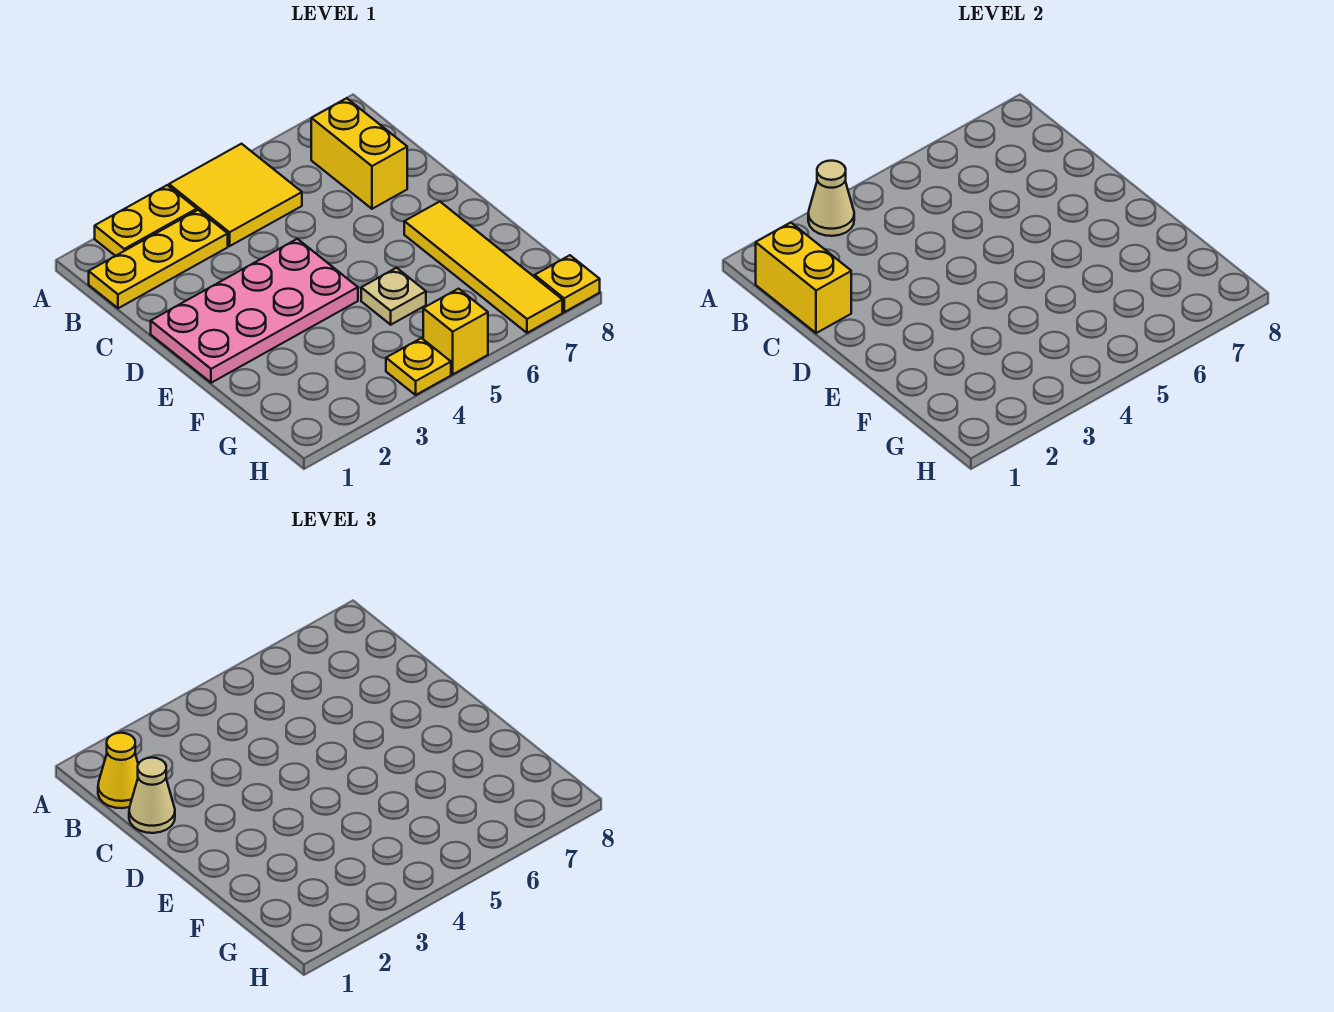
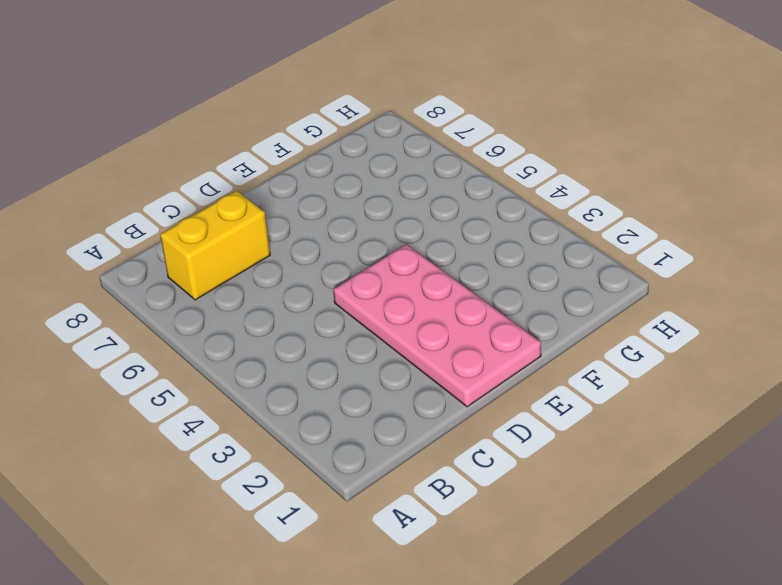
none -> yellow 1x2 plate [95,185,197,256]
none -> yellow 2x2 tile [169,144,302,246]
none -> yellow 1x3 plate [89,210,228,308]

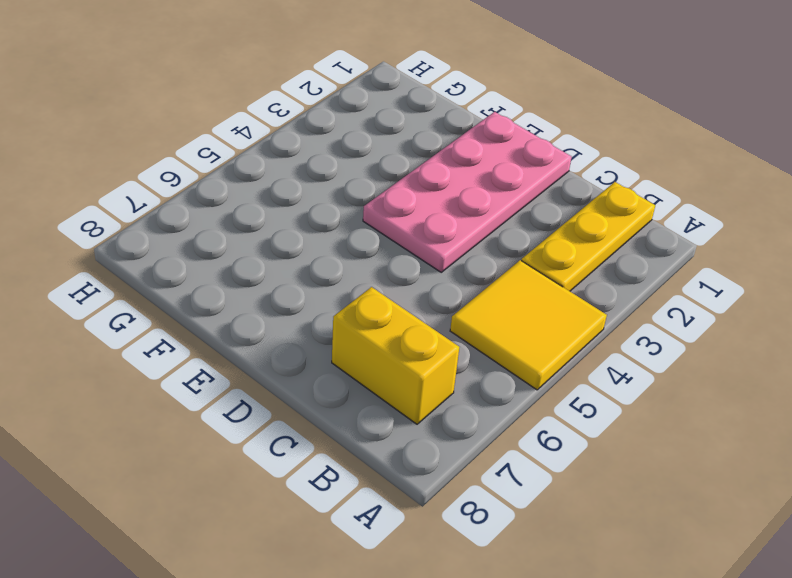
none -> yellow 1x2 plate [95,185,197,256]
none -> yellow 1x4 tile [404,202,562,333]
none -> tan 1x1 plate [361,268,426,325]

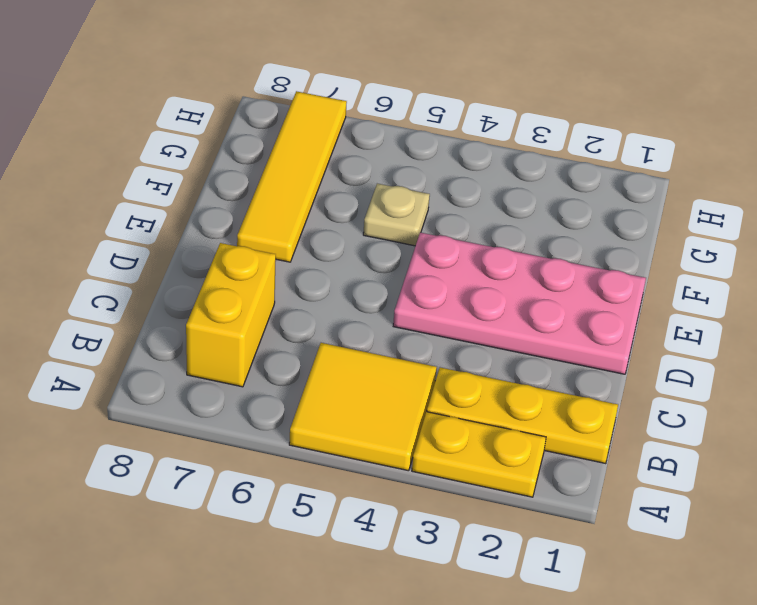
none -> yellow 1x1 plate [386,338,451,395]
none -> yellow 1x1 brick [423,289,488,374]
none -> yellow 1x1 plate [535,255,600,312]

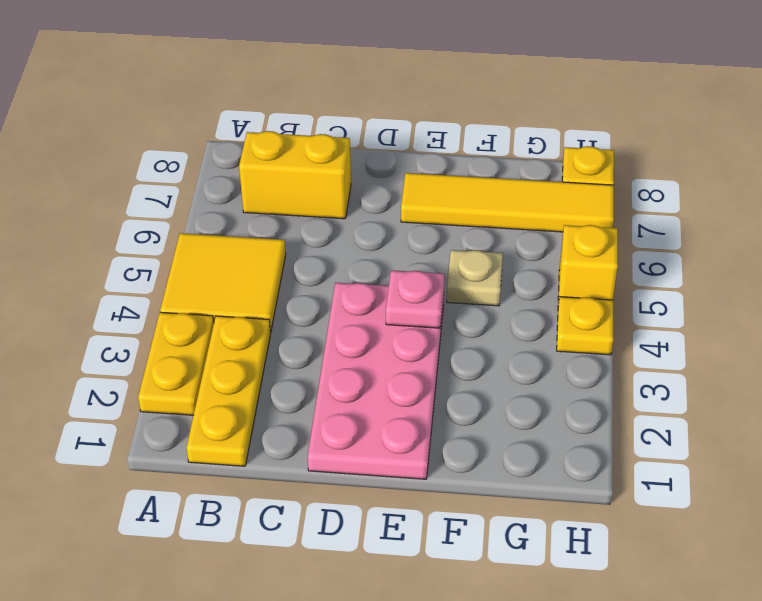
pink 1x1 plate [386,270,445,328] -> none
none -> tan 1x1 cone [808,161,854,236]
none -> yellow 1x2 brick [756,223,851,333]
none -> yellow 1x1 cone [98,733,138,808]

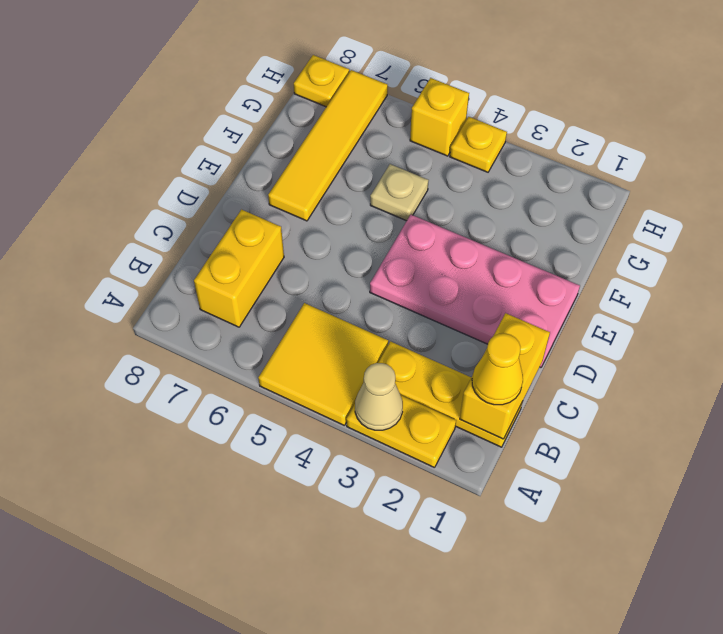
none -> tan 1x1 cone [129,758,175,833]

